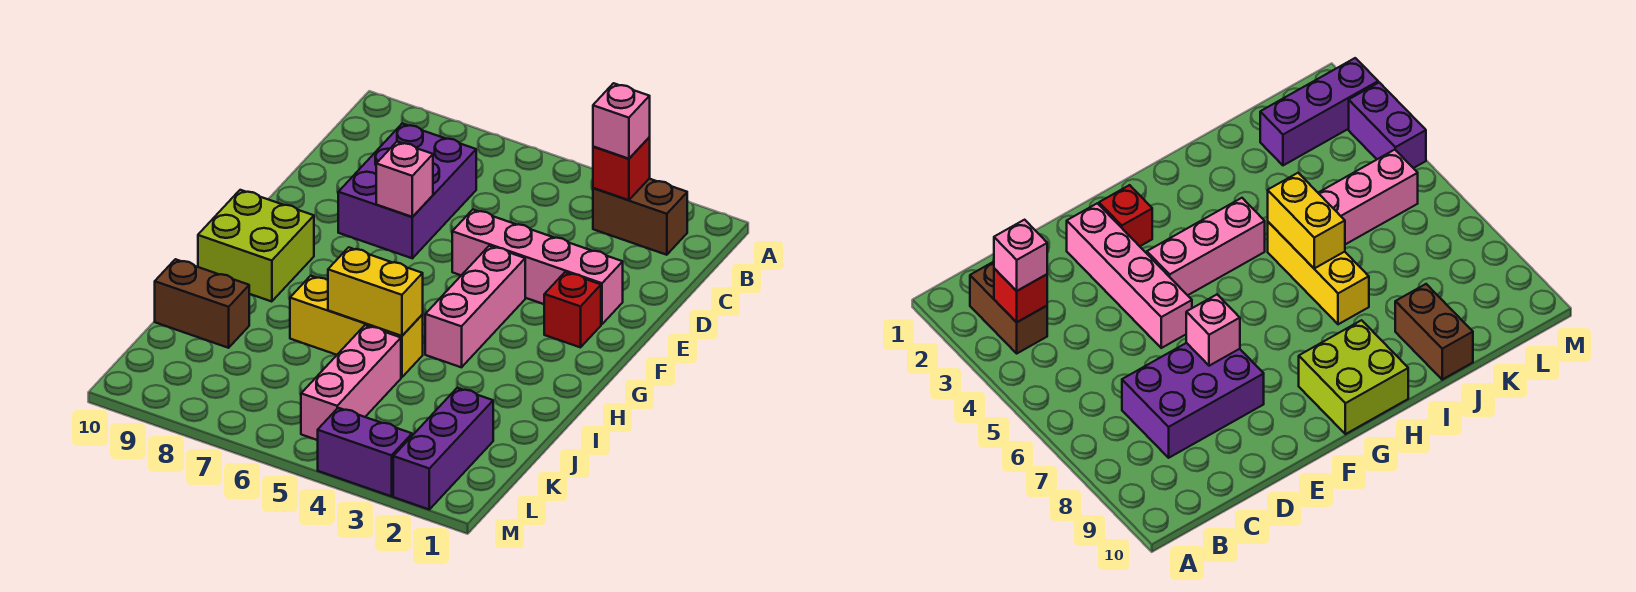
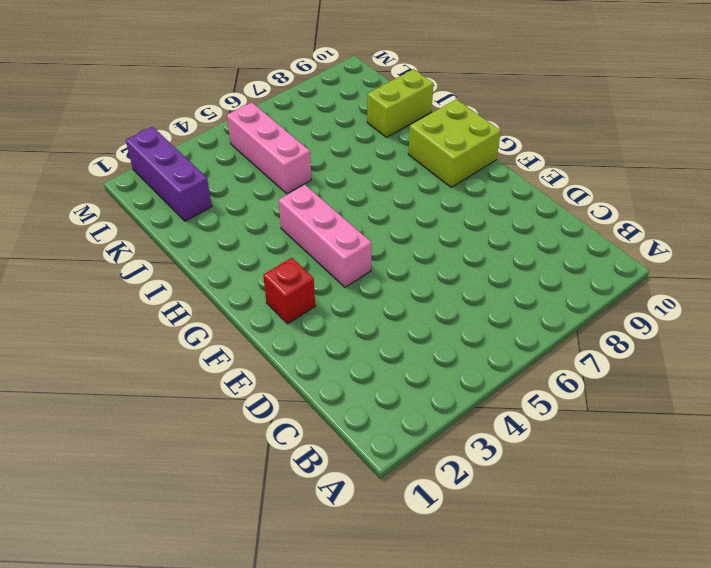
lime 1x2 brick [367,69,434,137] -> brown 1x2 brick [155,259,249,348]
none -> brown 1x2 brick [593,179,687,255]
none -> purple 2x3 brick [338,123,476,258]
none -> pink 1x4 brick [452,210,623,324]

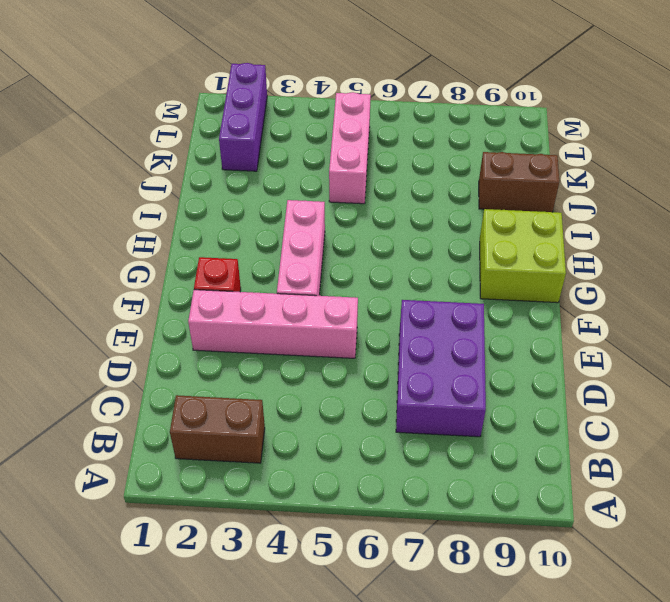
none -> yellow 1x3 brick [290,276,423,377]
none -> purple 1x2 brick [318,408,412,496]
none -> red 1x1 brick [593,138,650,200]

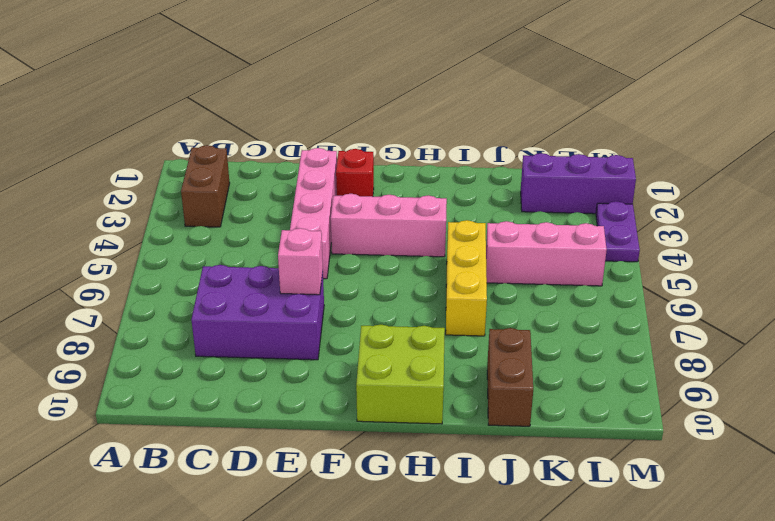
purple 1x2 plate [596,201,640,262] -> purple 1x2 brick [318,408,412,496]
none -> red 1x1 brick [593,138,650,200]
none -> yellow 1x2 brick [328,247,423,336]
none -> pink 1x1 brick [593,83,650,159]

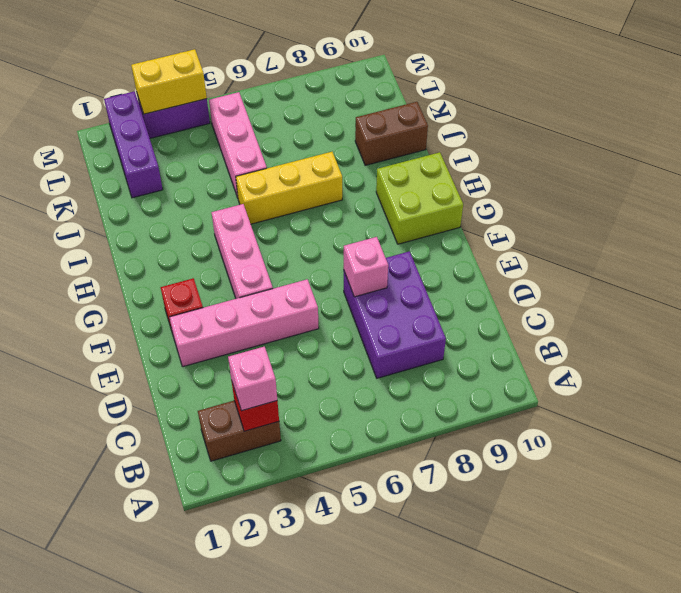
yellow 1x2 brick [131,49,207,114] -> yellow 1x2 brick moved to [328,247,423,336]

